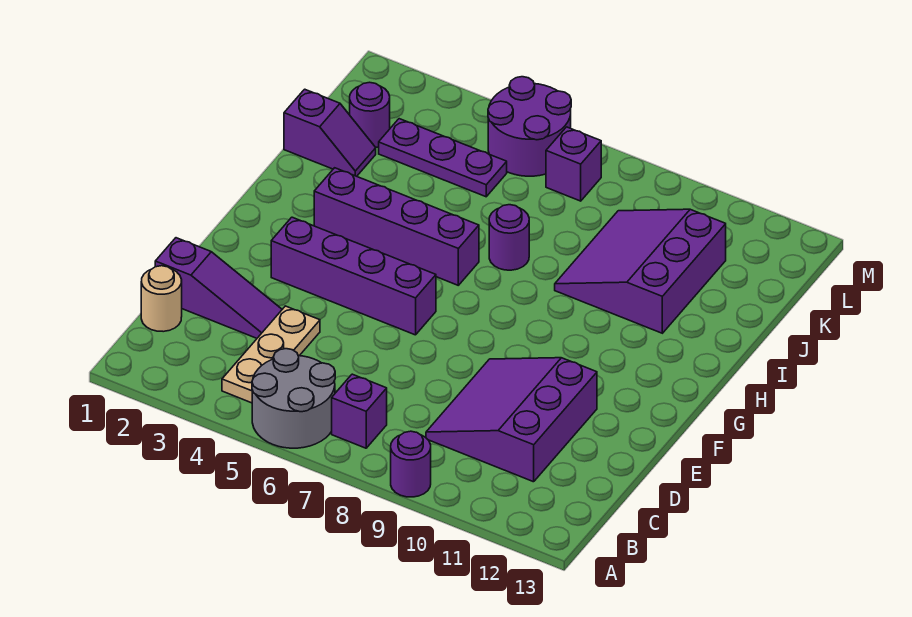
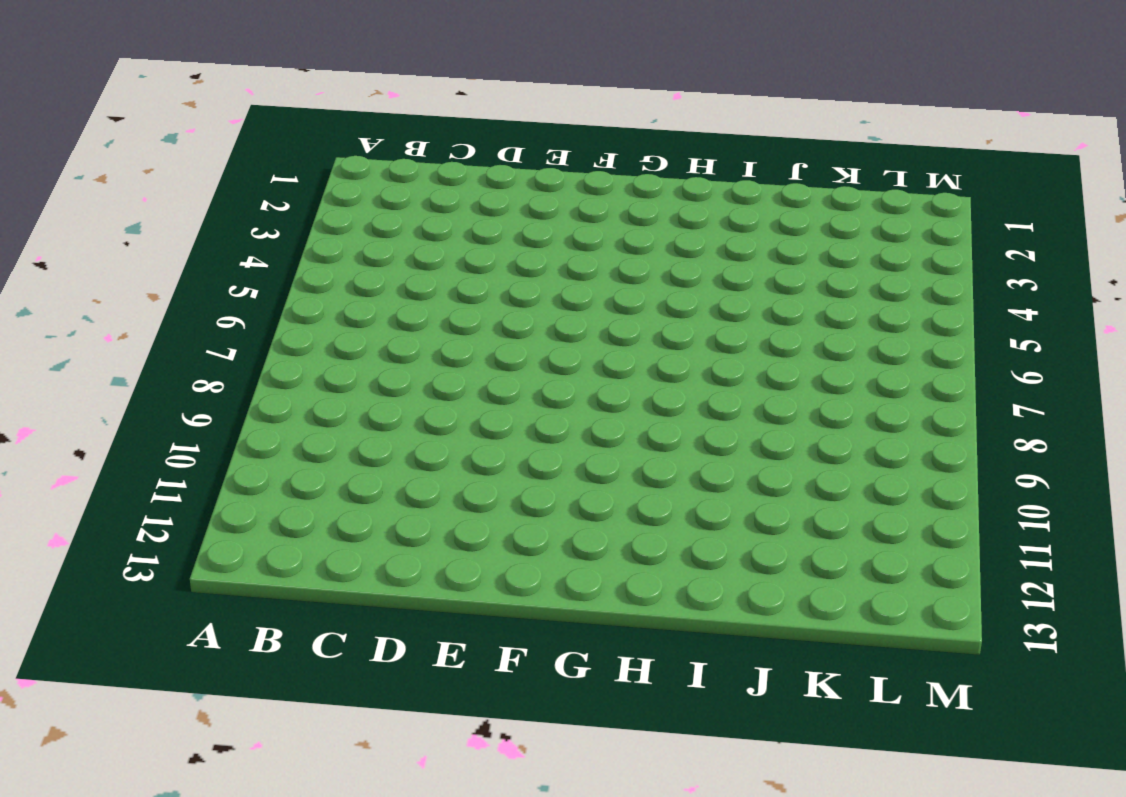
none -> grey 2x2 round brick [252,349,335,448]
none -> purple 1x1 round brick [391,431,431,497]
none -> tan 1x3 plate [222,306,320,403]

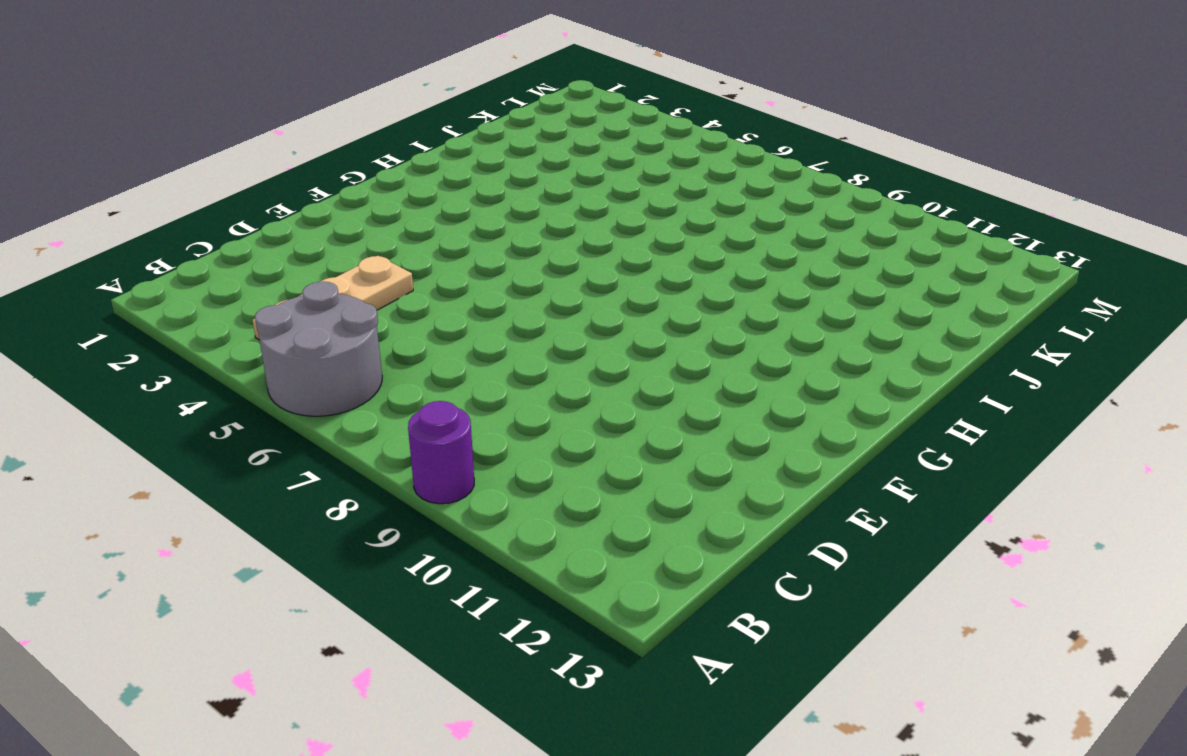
none -> purple 1x1 brick [332,374,387,448]
none -> tan 1x1 round brick [141,266,182,332]
none -> purple 3x3 slope [426,358,597,482]

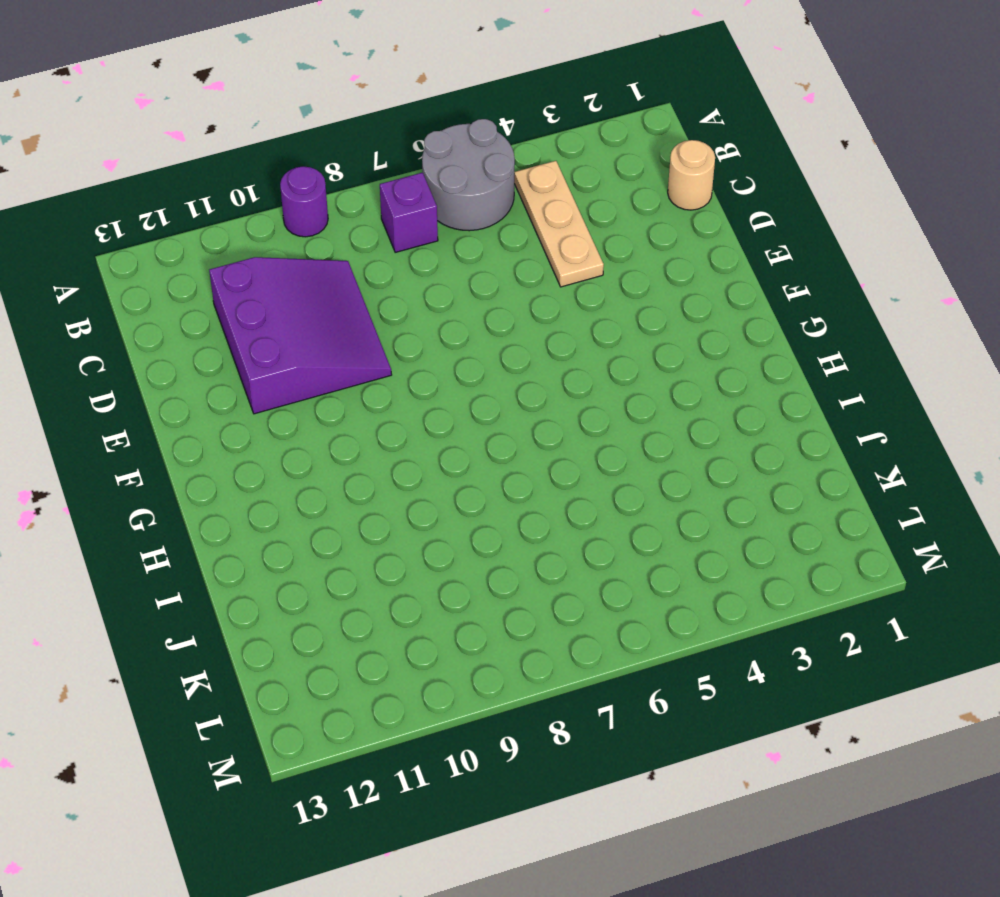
none -> purple 1x3 slope [155,238,282,338]
none -> purple 1x4 brick [271,217,436,335]
none -> purple 1x4 brick [314,168,479,285]

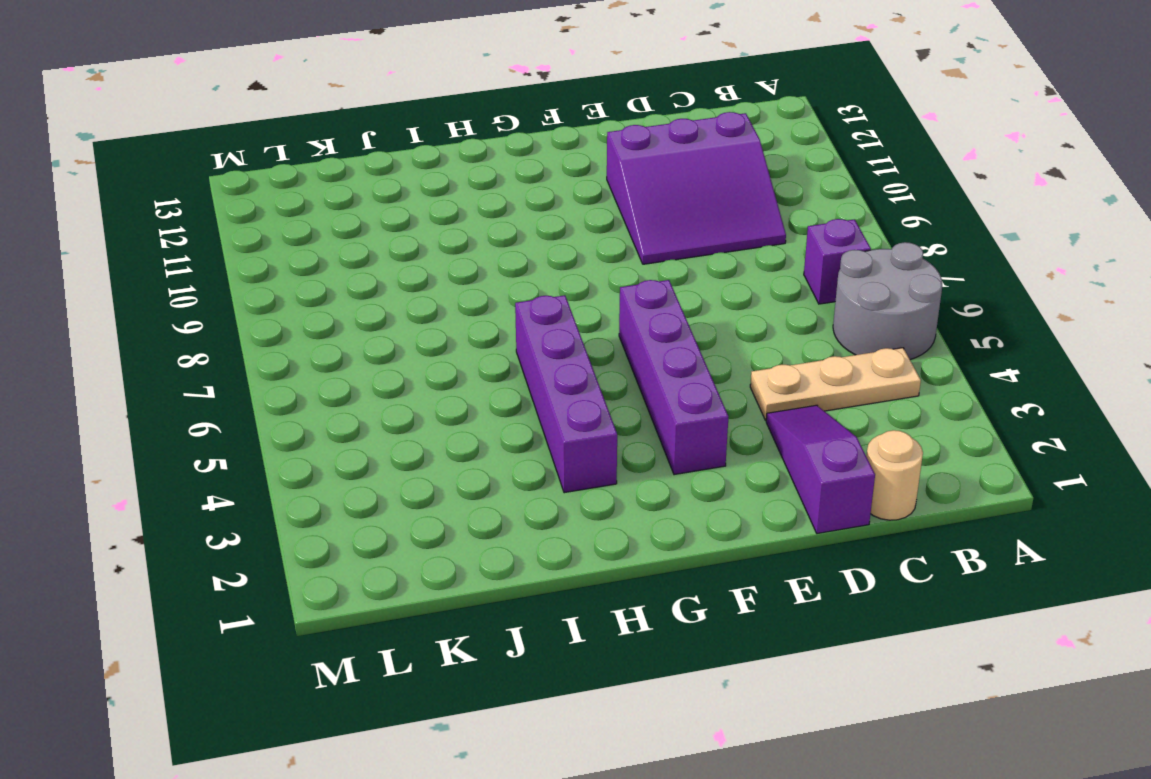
none -> purple 1x1 round brick [391,431,431,497]
none -> purple 1x1 round brick [489,205,529,270]
none -> purple 3x3 slope [555,209,726,333]

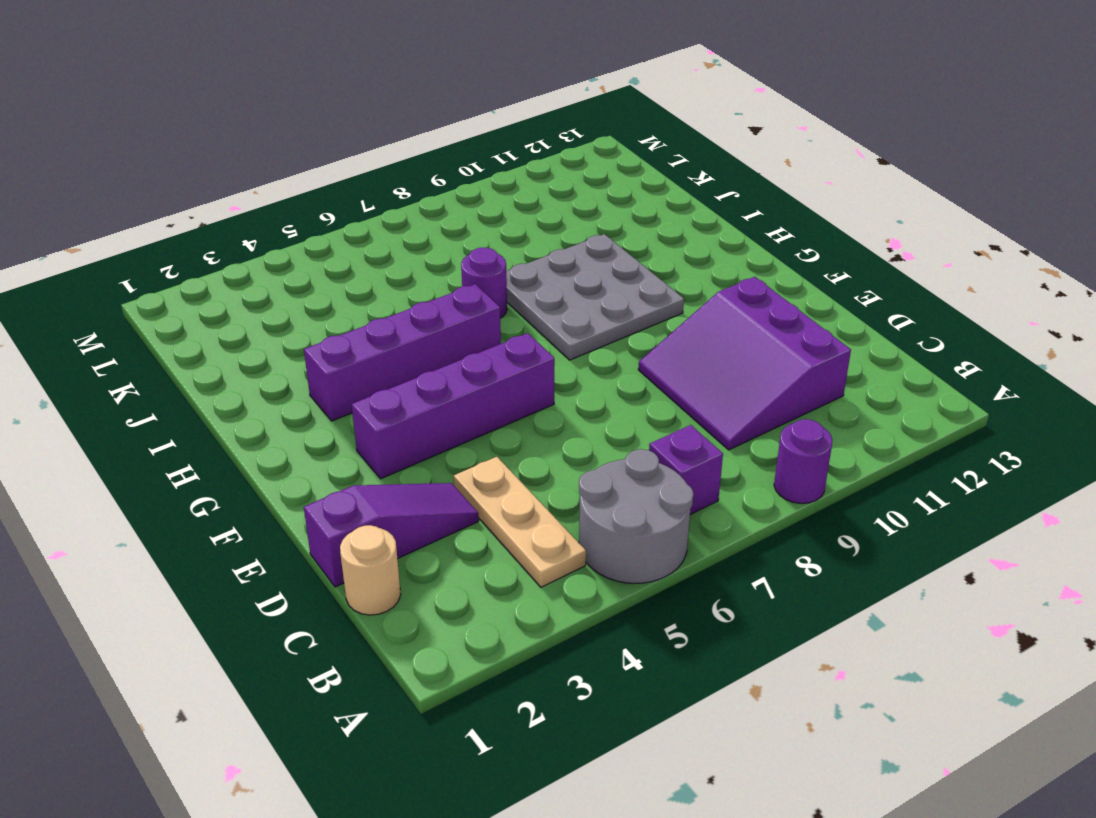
grey 3x3 plate [506,234,684,360] -> purple 3x3 slope [555,209,726,333]
none -> purple 1x2 slope [284,89,376,176]
none -> purple 1x1 round brick [350,82,390,147]
none -> purple 1x3 plate [379,119,507,197]

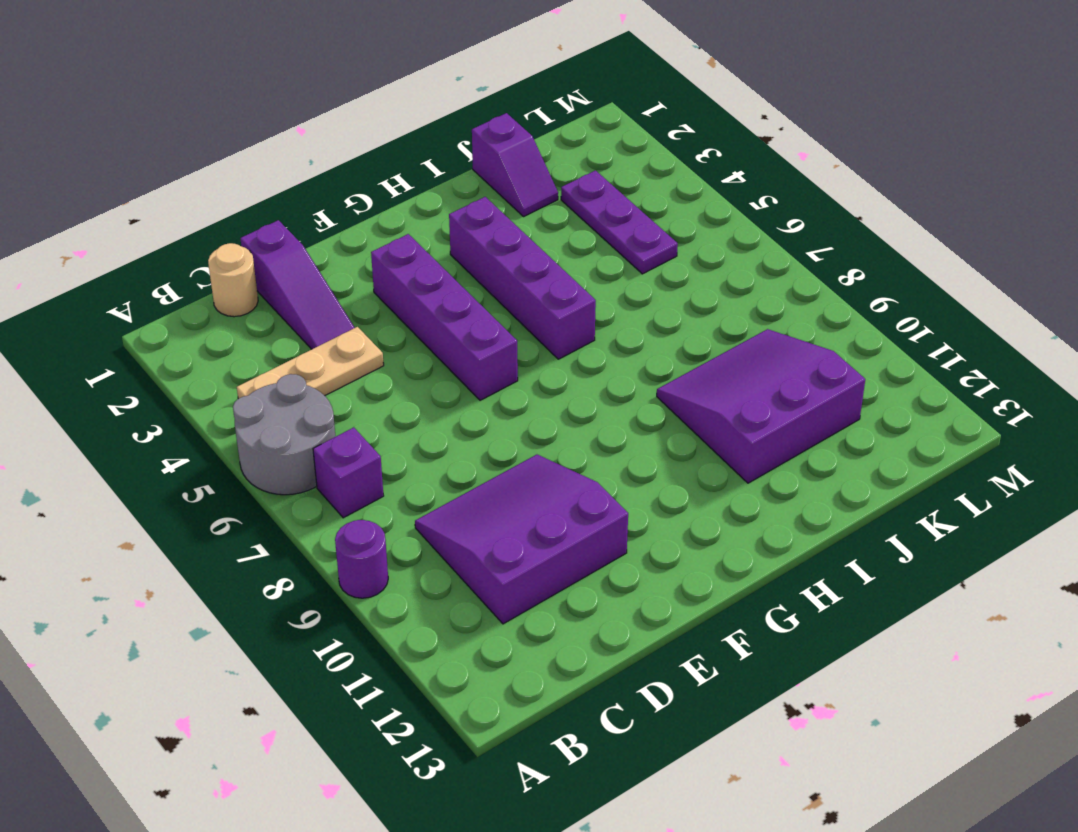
none -> purple 1x1 round brick [489,205,529,270]
none -> purple 1x1 round brick [350,82,390,147]
none -> purple 2x2 round brick [488,77,571,176]

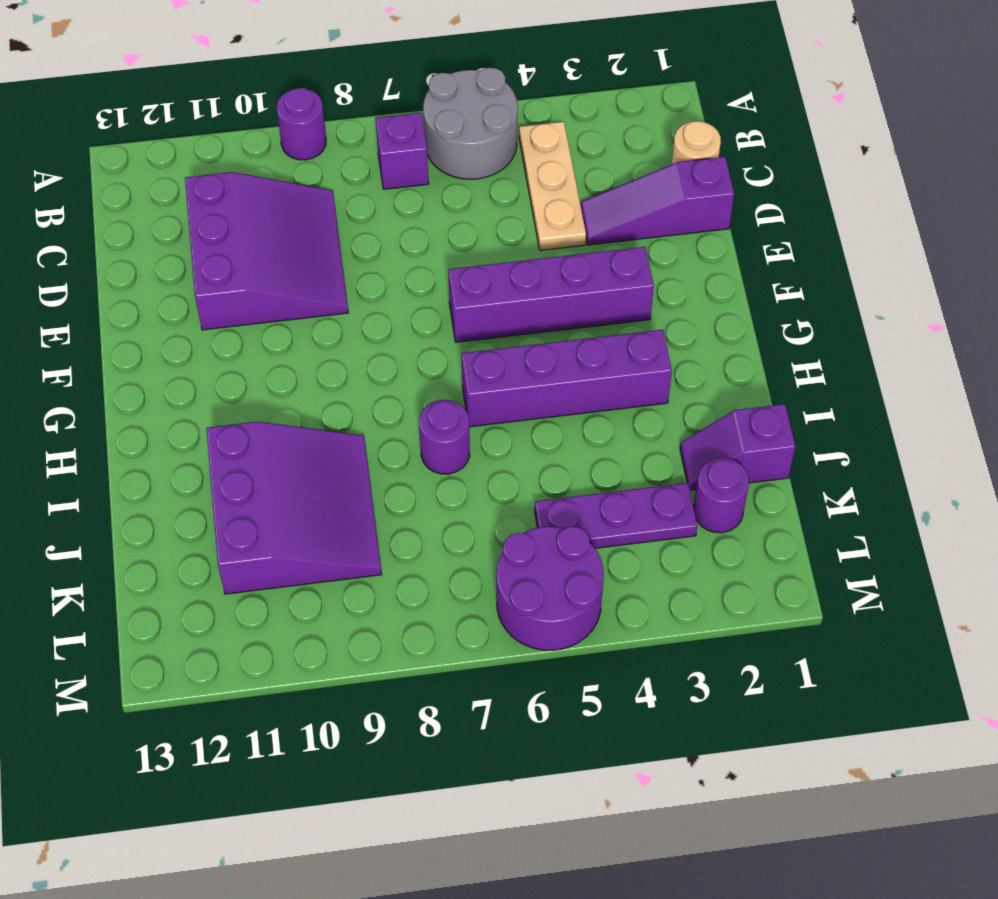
none -> purple 1x1 brick [546,127,601,201]

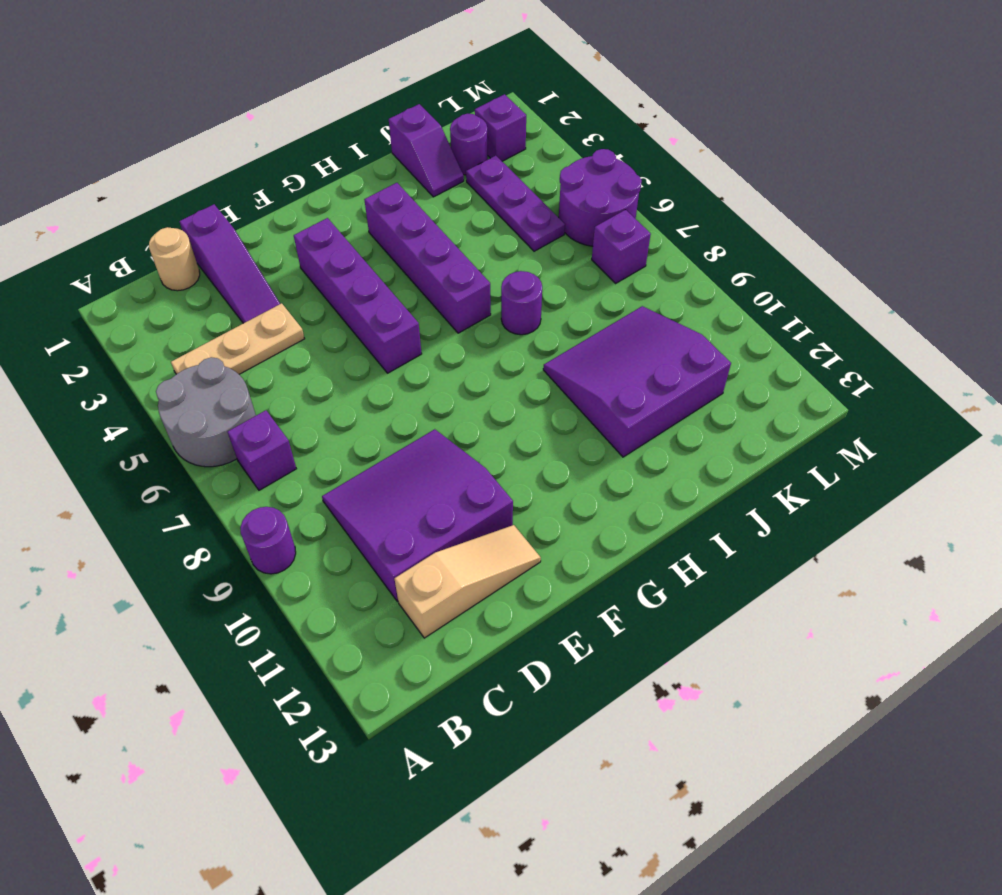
tan 1x3 slope [394,525,541,638] -> none
purple 1x1 brick [475,94,526,161] -> none

